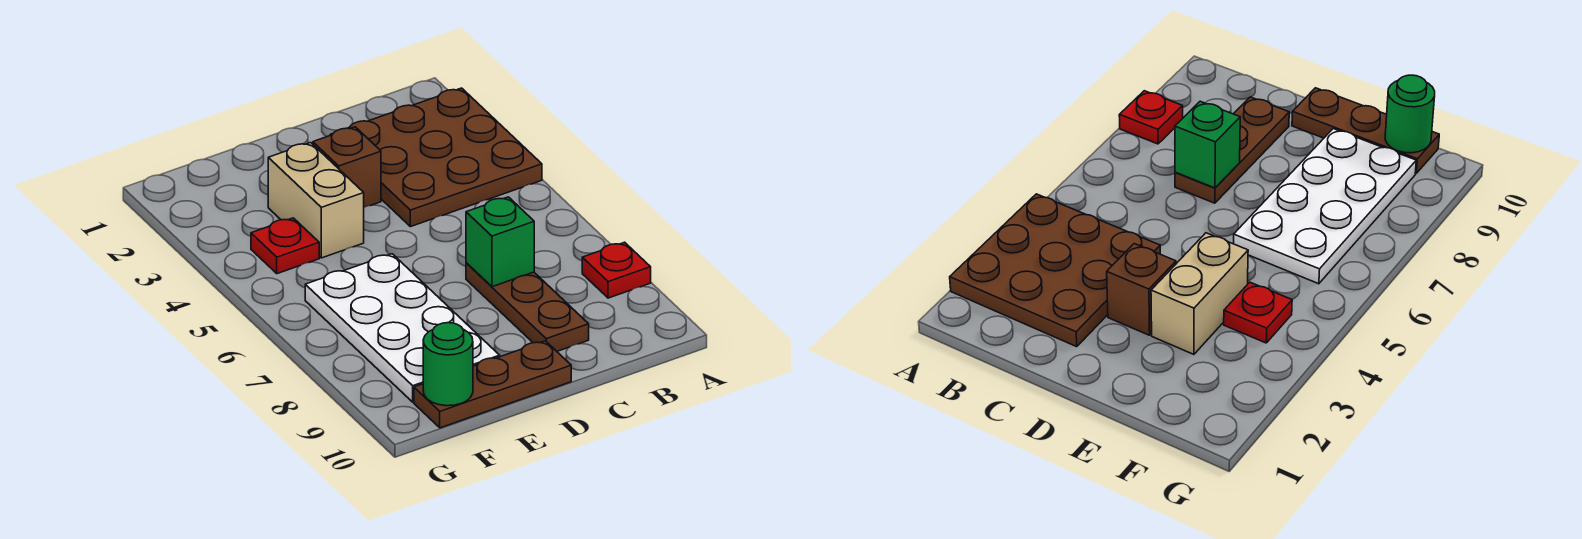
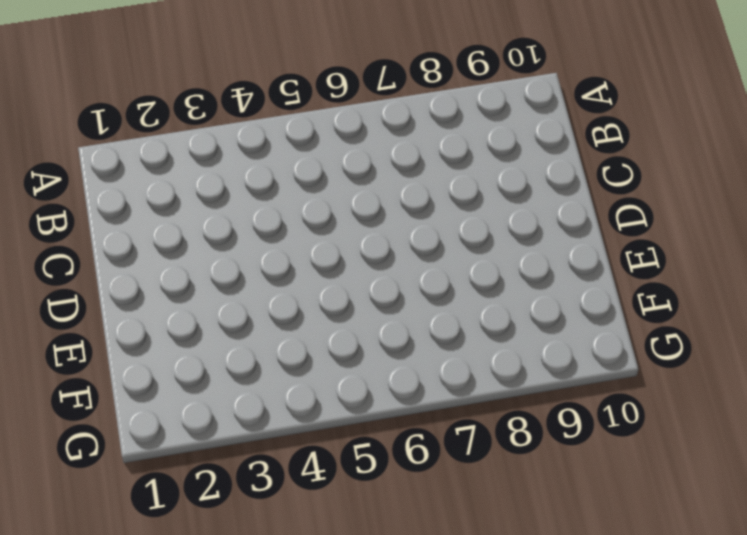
none -> brown 3x3 plate [330,88,542,227]
none -> red 1x1 plate [582,242,651,298]

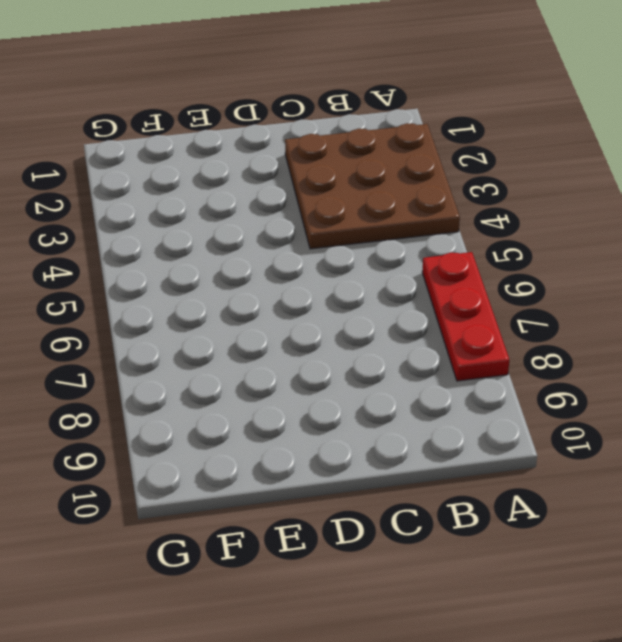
red 1x3 plate [422,252,509,381] -> red 1x1 plate [582,242,651,298]
none -> brown 1x3 plate [466,263,589,351]
none -> brown 1x1 brick [313,127,381,207]

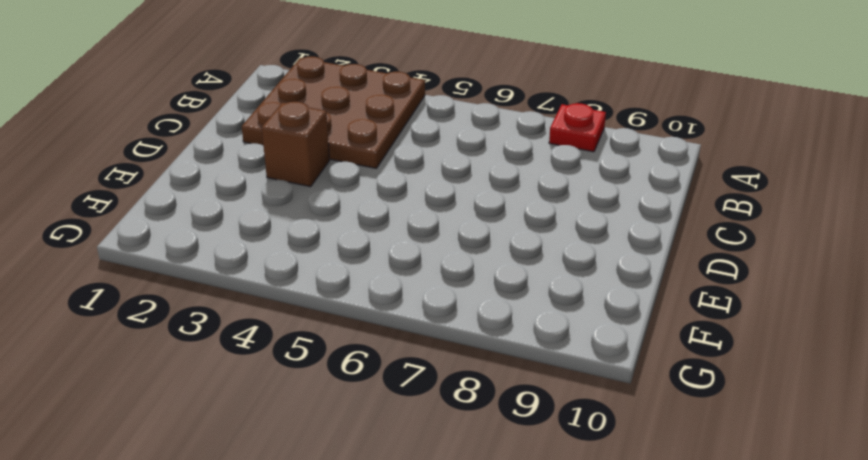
none -> brown 1x3 plate [466,263,589,351]
none -> brown 1x3 plate [414,341,571,428]

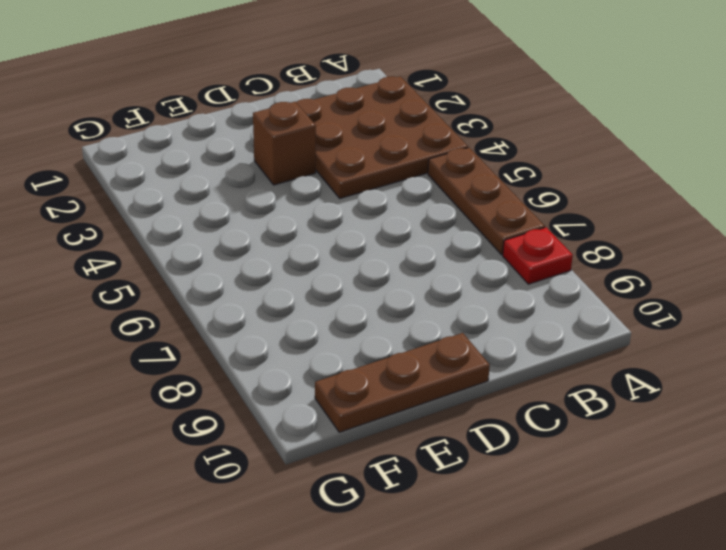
brown 1x3 plate [428,148,545,255] -> brown 1x3 plate moved to [466,263,589,351]
none -> tan 1x2 brick [268,143,364,258]
none -> white 2x4 plate [305,254,500,402]

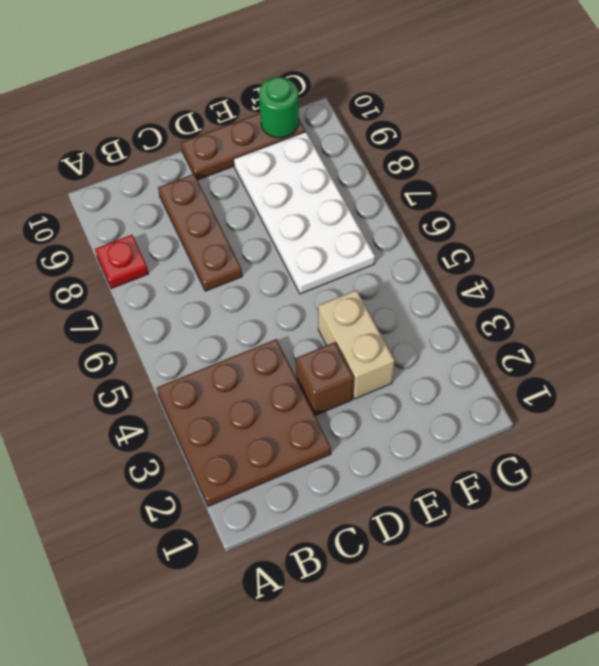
none -> red 1x1 plate [251,218,319,274]
none -> green 1x1 brick [466,197,534,287]

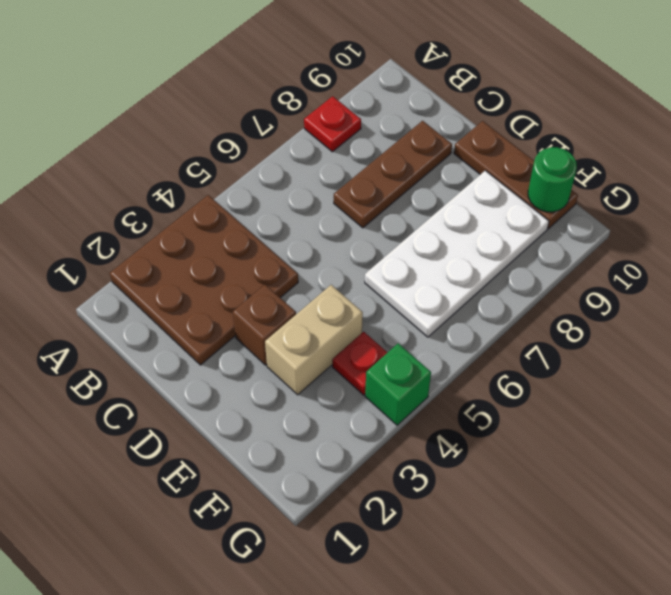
green 1x1 brick [365,343,431,425] -> green 1x1 brick moved to [466,197,534,287]

